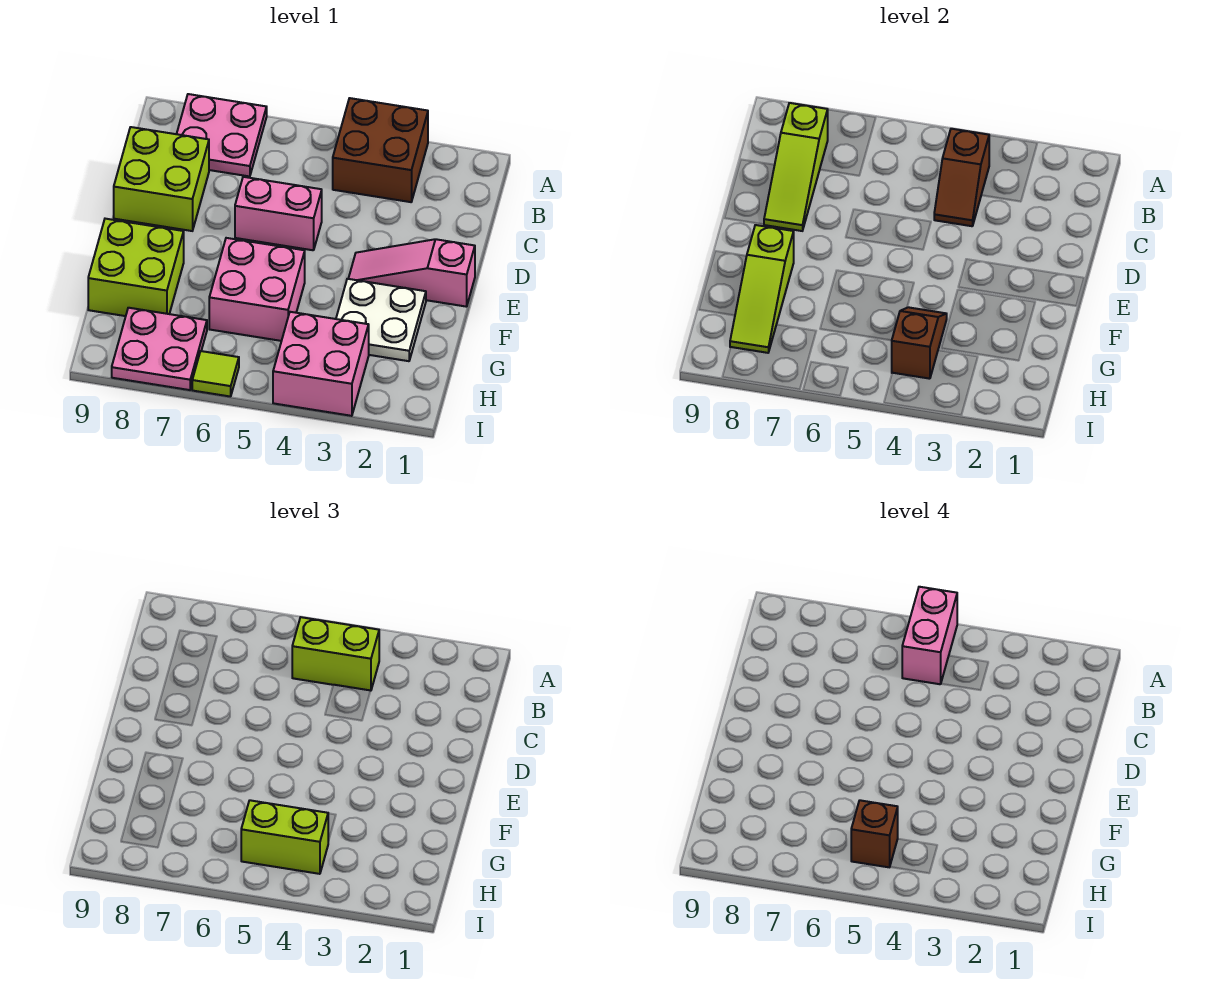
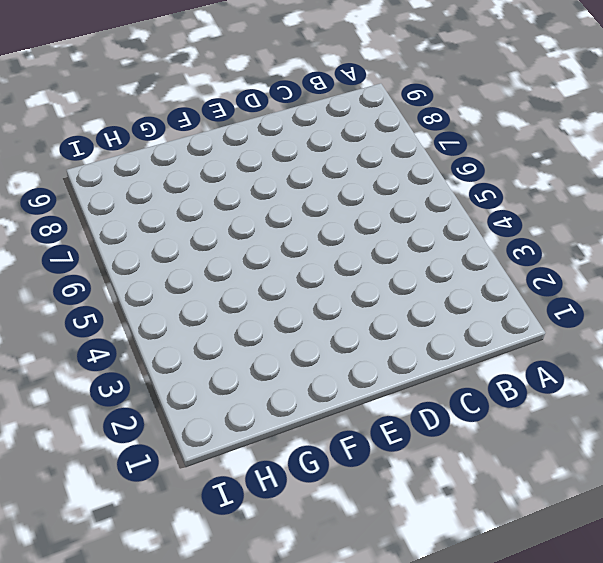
none -> brown 2x2 brick [333,98,428,202]
none -> pink 2x2 plate [177,94,267,176]
none -> lime 2x2 brick [114,127,209,231]

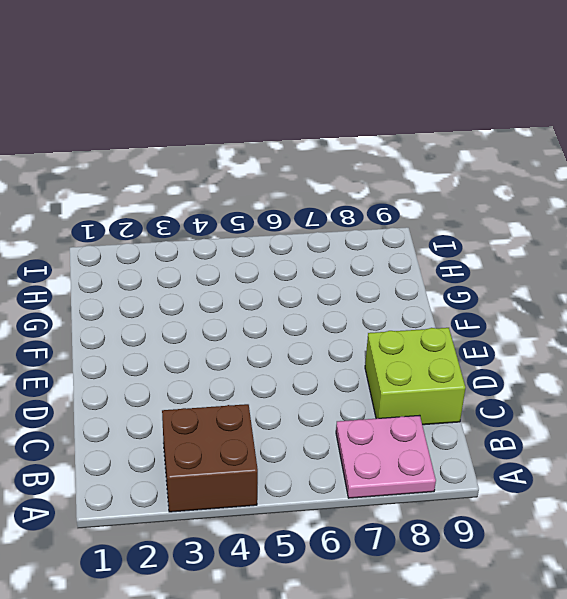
none -> pink 1x2 brick [235,177,322,250]
none -> pink 1x3 slope [348,239,475,307]
none -> white 2x2 plate [336,279,426,361]

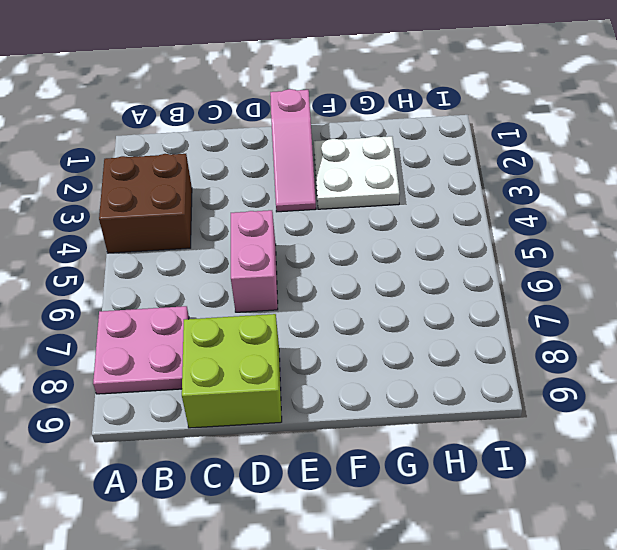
none -> pink 2x2 brick [209,238,305,341]
none -> lime 2x2 brick [88,219,184,316]
none -> pink 2x2 brick [273,312,369,416]

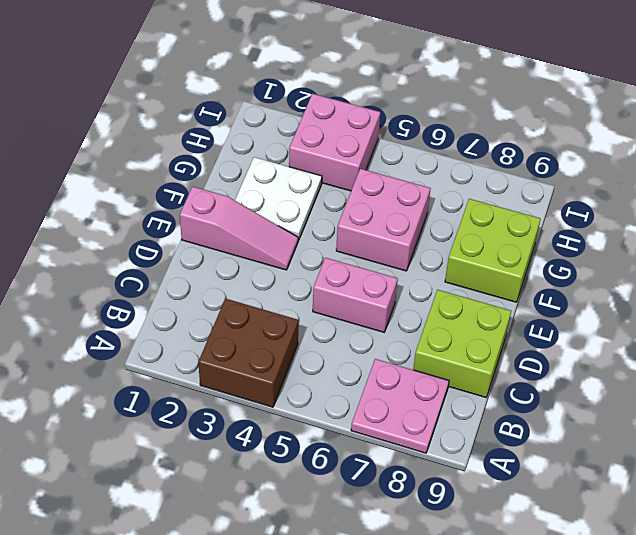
none -> pink 2x2 plate [112,308,207,390]
none -> lime 1x1 tile [192,351,239,397]
none -> brown 1x2 slope [934,129,989,226]

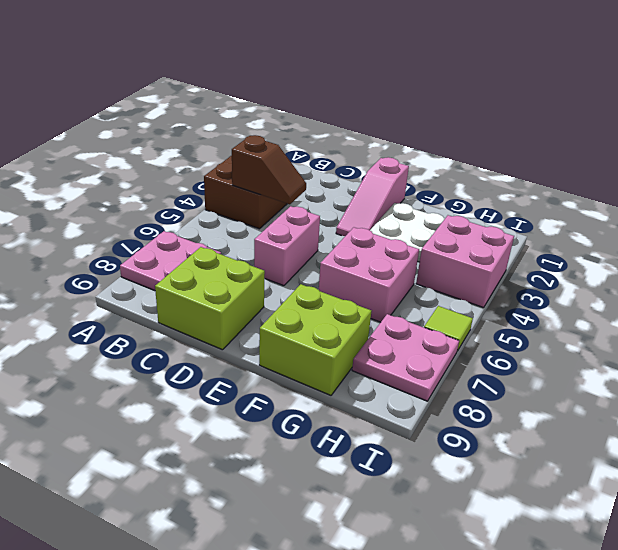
none -> lime 1x3 slope [764,103,828,231]
none -> lime 1x3 slope [730,225,794,353]
none -> brown 1x2 slope [892,307,947,379]

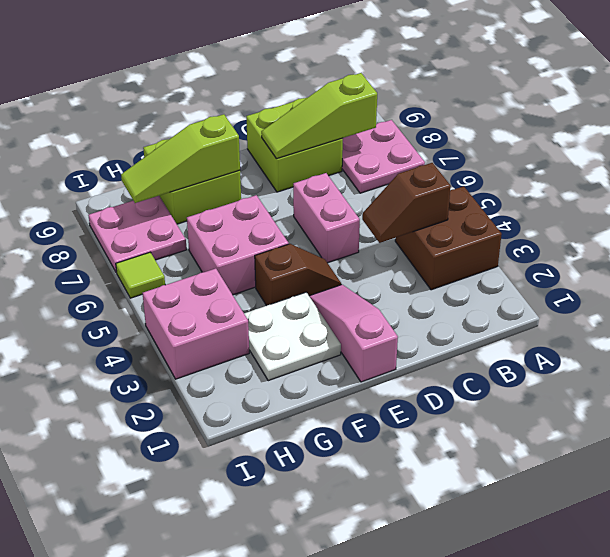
brown 1x2 slope [255,244,341,306] -> brown 1x2 slope moved to [892,307,947,379]
none -> lime 1x2 brick [292,617,379,691]
none -> lime 1x2 brick [241,800,328,874]
none -> pink 1x2 brick [902,587,957,684]

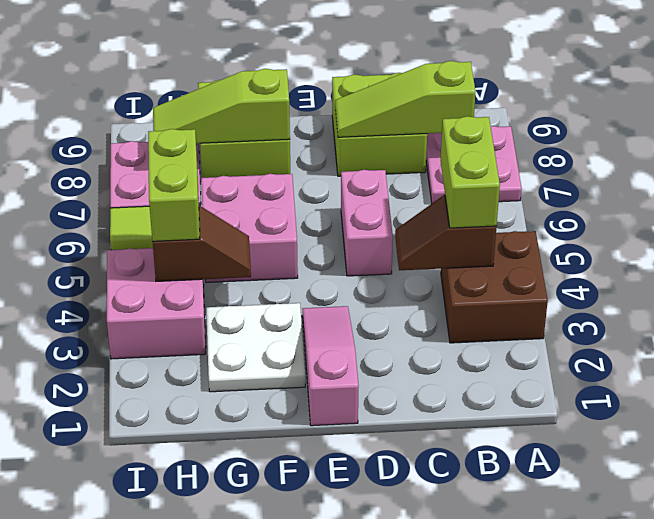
none -> pink 1x2 brick [902,587,957,684]
none -> brown 1x1 brick [851,800,898,867]

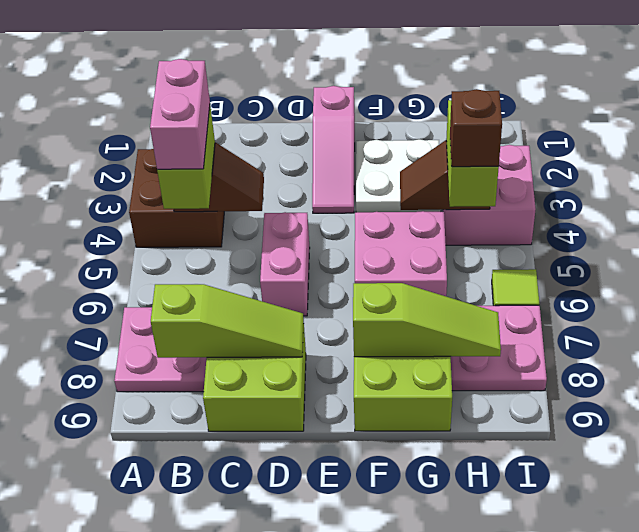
pink 1x2 brick [150,59,210,169] -> pink 1x2 brick turned to [902,587,957,684]

